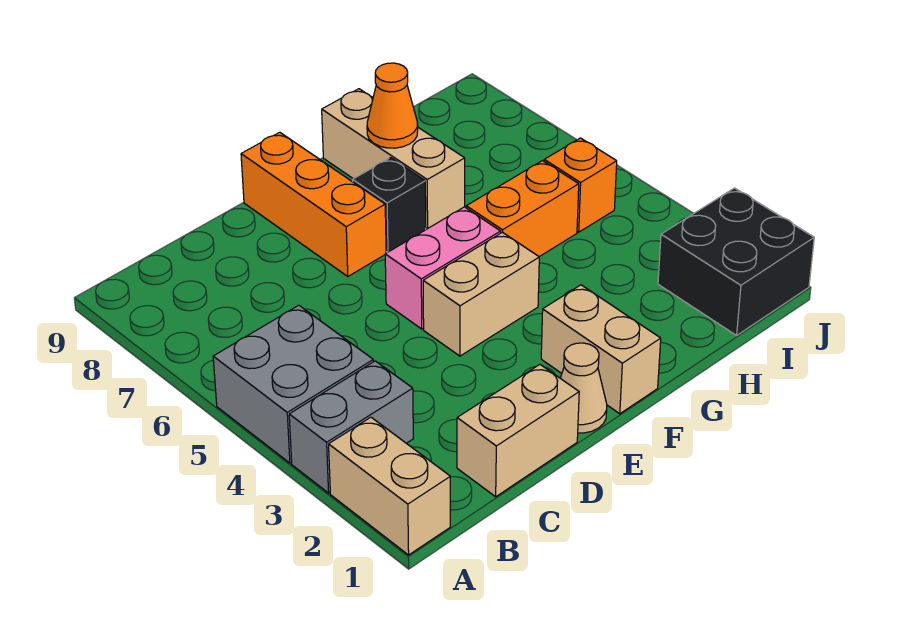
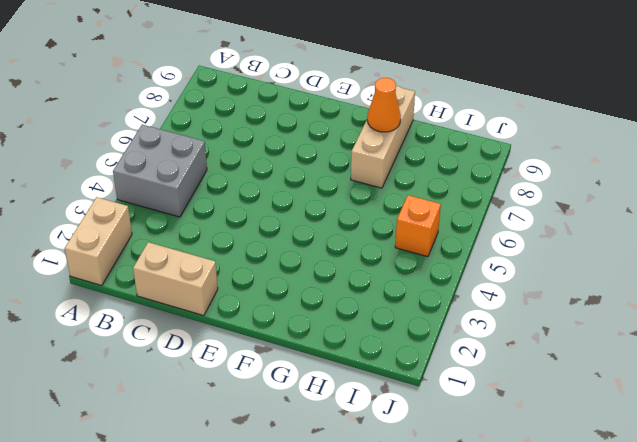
none -> grey 1x2 brick [289,361,413,493]
none -> tan 1x1 cone [560,343,607,433]
none -> tan 1x2 brick [423,232,539,356]

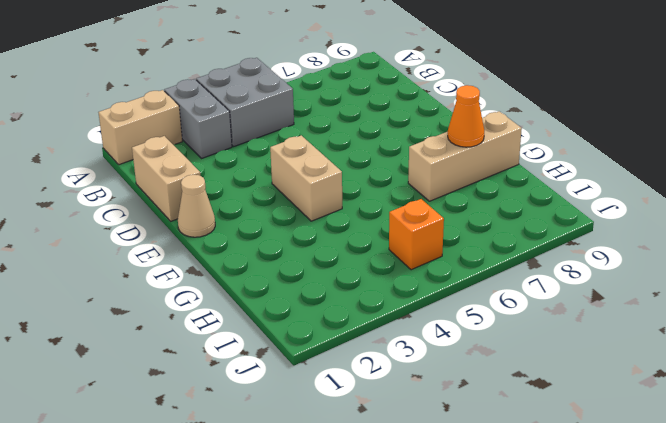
none -> pink 1x2 brick [385,207,501,329]
none -> orange 1x3 brick [241,132,386,276]
none -> tan 1x2 brick [541,285,661,414]

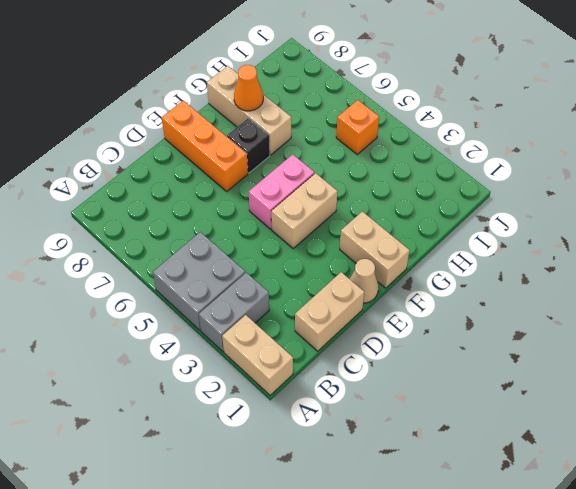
none -> orange 1x2 brick [466,161,579,257]
none -> black 2x2 brick [658,188,814,335]

